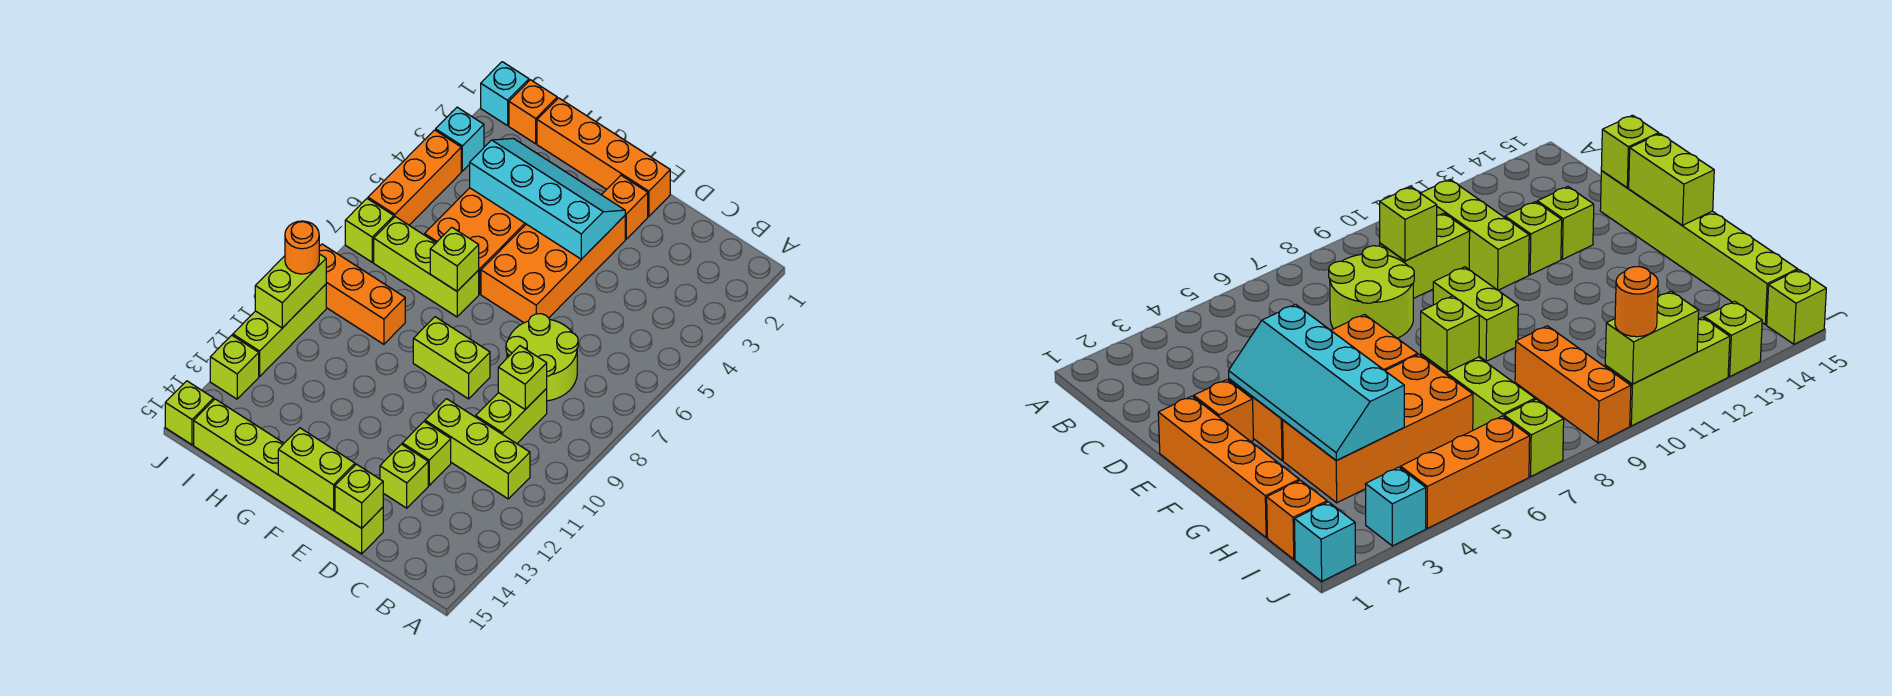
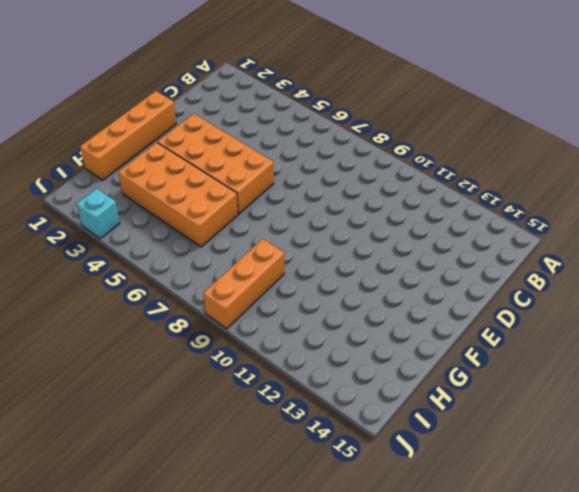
none -> lime 1x3 brick [425,399,530,499]
none -> lime 2x2 round brick [506,314,578,401]
none -> lime 1x2 brick [476,388,547,444]

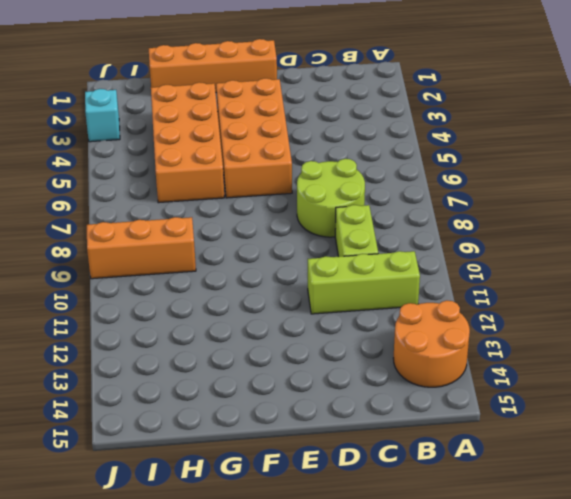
orange 2x2 round brick [393,301,470,387] -> none
none -> lime 1x1 brick [402,422,451,485]
none -> lime 1x1 brick [380,444,428,508]
none -> lime 1x6 brick [194,399,383,554]

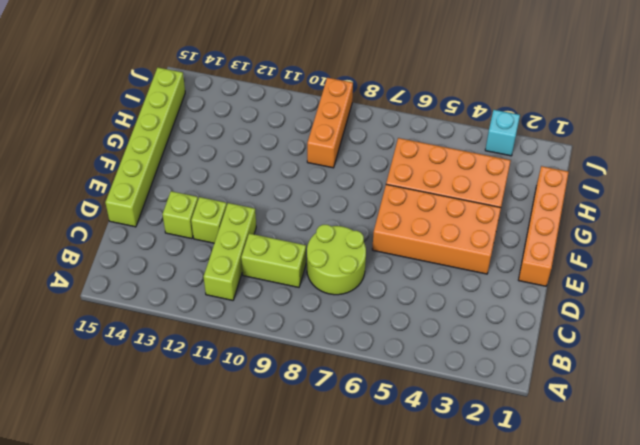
none -> orange 1x1 brick [602,175,648,239]
none -> lime 1x2 brick [413,317,490,399]
none -> lime 1x3 brick [374,217,479,317]

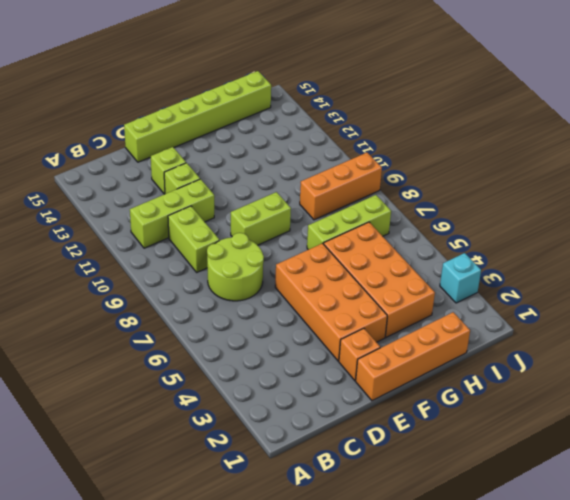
none -> orange 1x1 brick [509,80,557,144]
none -> cyan 1x1 brick [481,62,529,126]
none -> orange 1x3 brick [368,130,461,225]

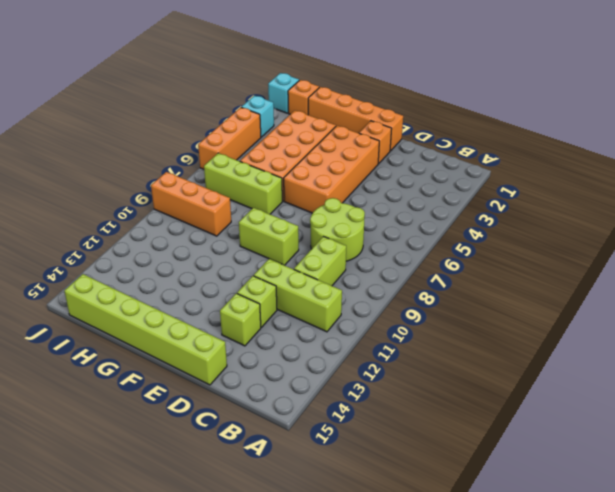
none -> lime 1x1 brick [345,199,394,262]
none -> lime 1x3 brick [233,284,326,376]
none -> lime 1x1 brick [210,335,259,399]

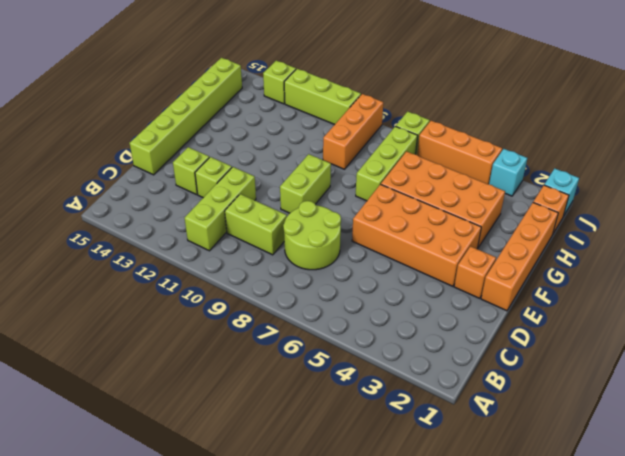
none -> lime 1x1 brick [165,381,214,445]
none -> lime 1x1 brick [498,346,547,409]
none -> lime 1x1 brick [335,464,383,528]

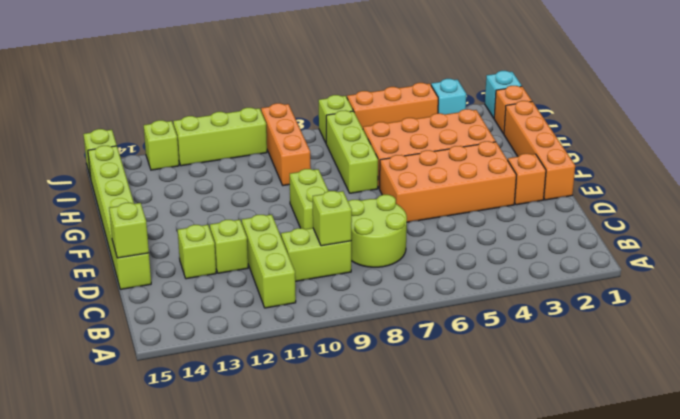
none -> cyan 2x4 slope [470,138,625,259]
none -> lime 1x2 brick [278,428,355,510]
none -> lime 1x1 brick [430,227,479,291]

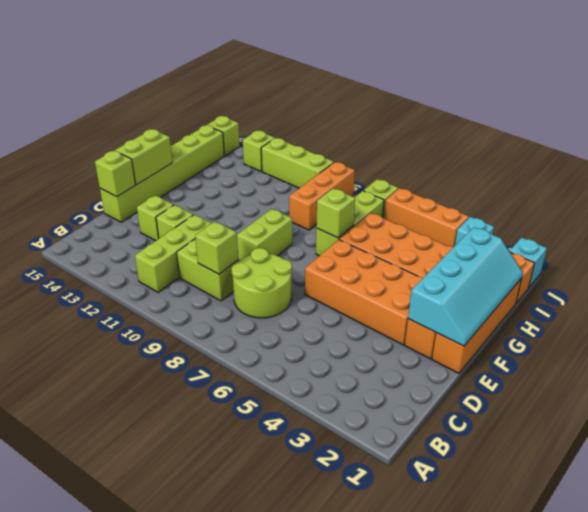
cyan 2x4 slope [408,227,523,346] -> cyan 2x4 slope moved to [470,138,625,259]
none -> lime 1x2 brick [255,254,326,328]
none -> orange 1x1 round brick [285,221,319,274]

